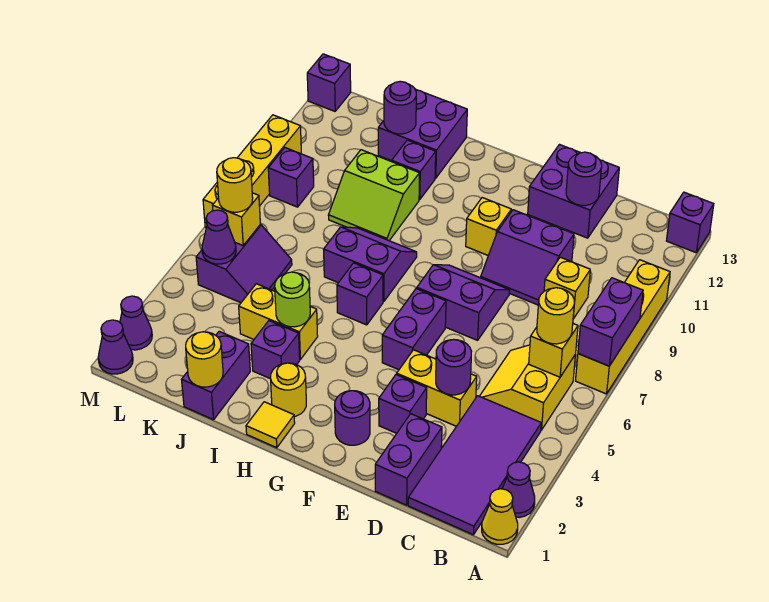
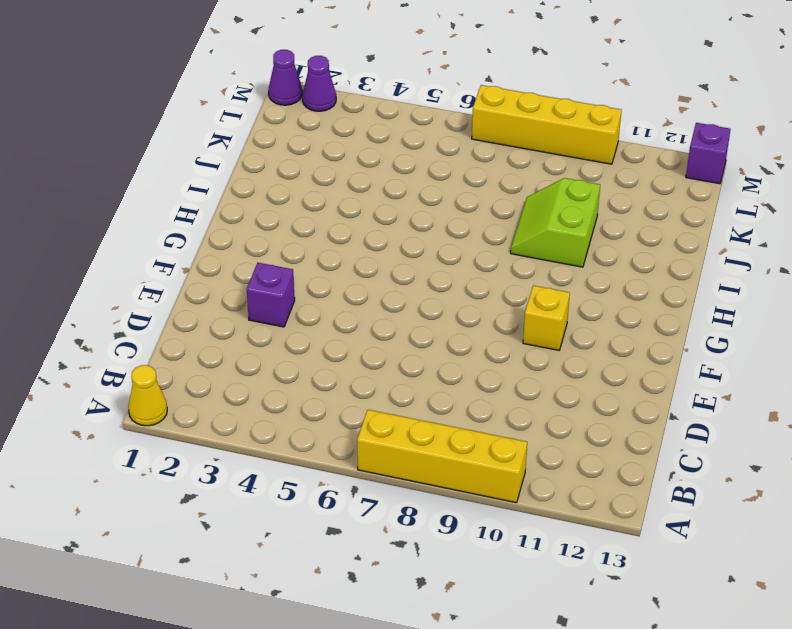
none -> purple 1x1 cone [502,462,535,517]
none -> purple 1x1 brick [666,192,714,253]
none -> purple 2x4 tile [408,396,541,535]
none -> yellow 2x2 slope [480,345,576,430]

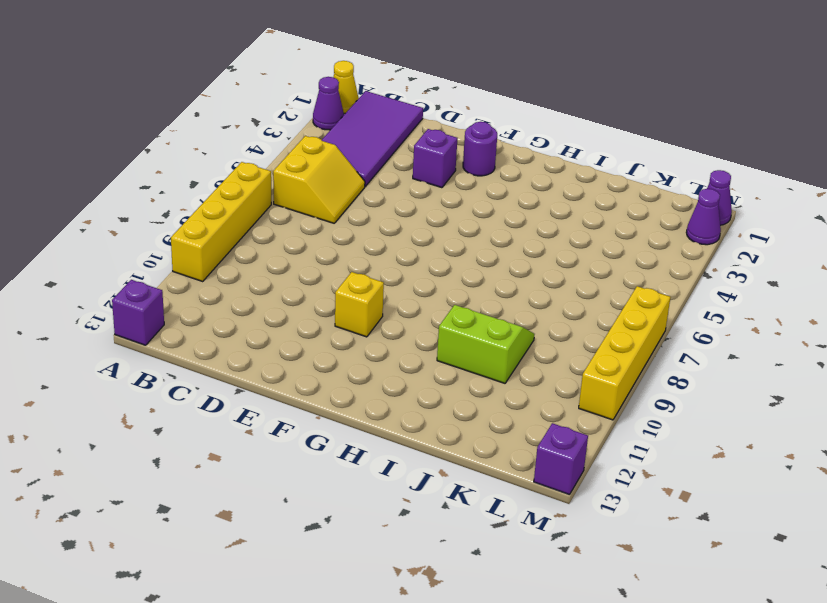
none -> yellow 1x1 brick [544,257,590,319]
none -> purple 1x2 brick [375,414,442,505]
none -> yellow 1x2 brick [397,350,477,426]
none -> purple 2x2 slope [481,210,574,305]

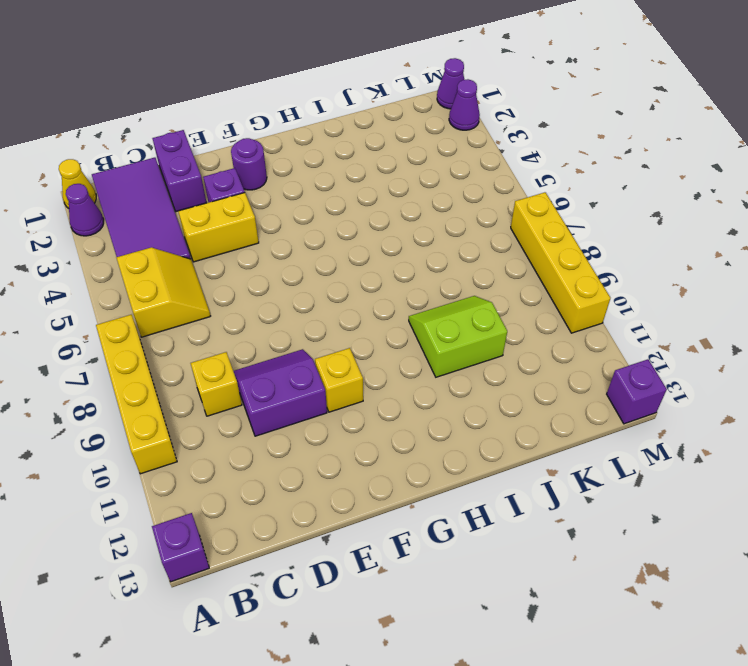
none -> purple 2x2 brick [528,145,619,238]
none -> purple 2x2 slope [417,265,510,340]
none -> purple 1x2 brick [382,289,446,370]
none -> yellow 1x1 tile [246,402,295,448]

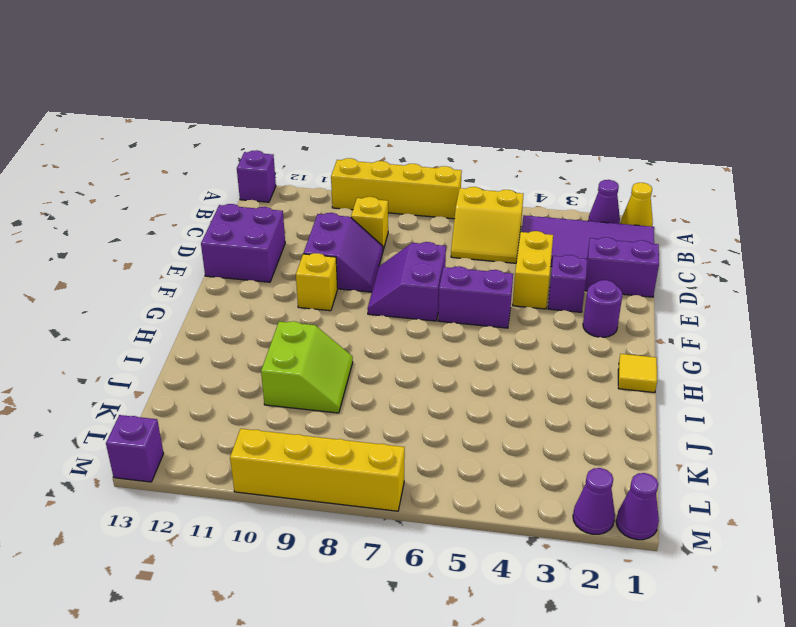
none -> yellow 1x1 round brick [270,363,306,417]
none -> purple 1x1 brick [337,263,383,325]
none -> purple 2x2 slope [324,227,417,301]
none -> purple 1x1 brick [251,321,300,378]

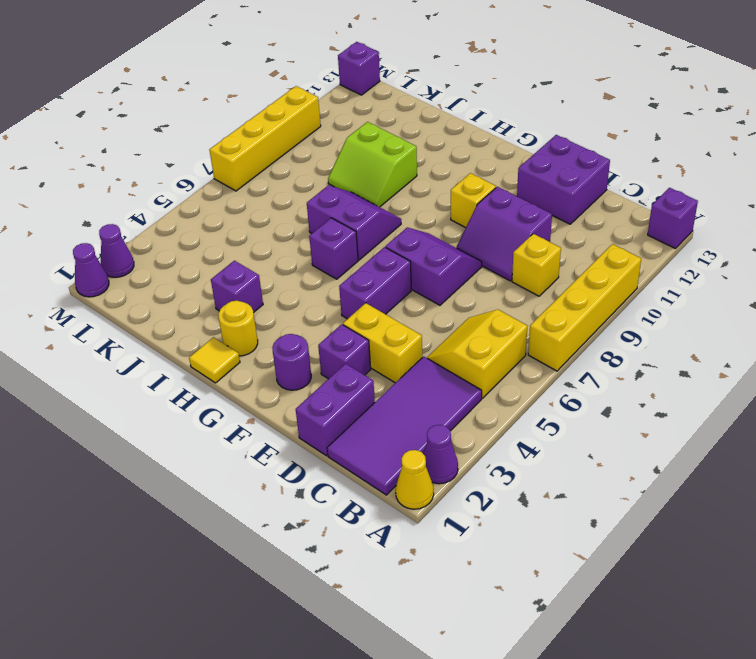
none -> yellow 1x2 brick [239,284,318,359]
none -> purple 1x1 brick [392,140,436,200]
none -> purple 2x2 brick [378,89,467,178]
none -> purple 1x2 brick [182,331,250,420]

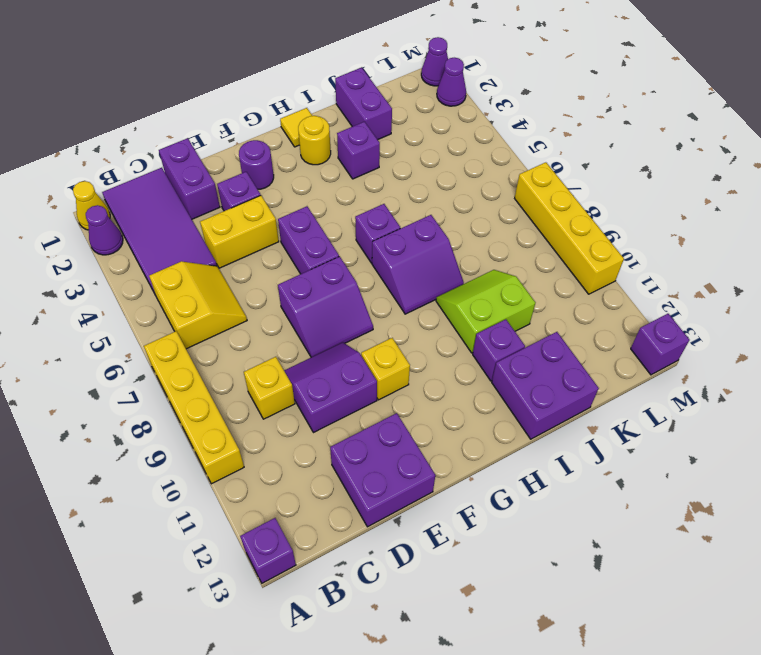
none -> yellow 1x2 brick [239,284,318,359]
none -> purple 2x2 slope [196,224,292,303]
none -> purple 1x1 brick [268,148,314,207]
none -> purple 1x2 brick [578,278,643,366]

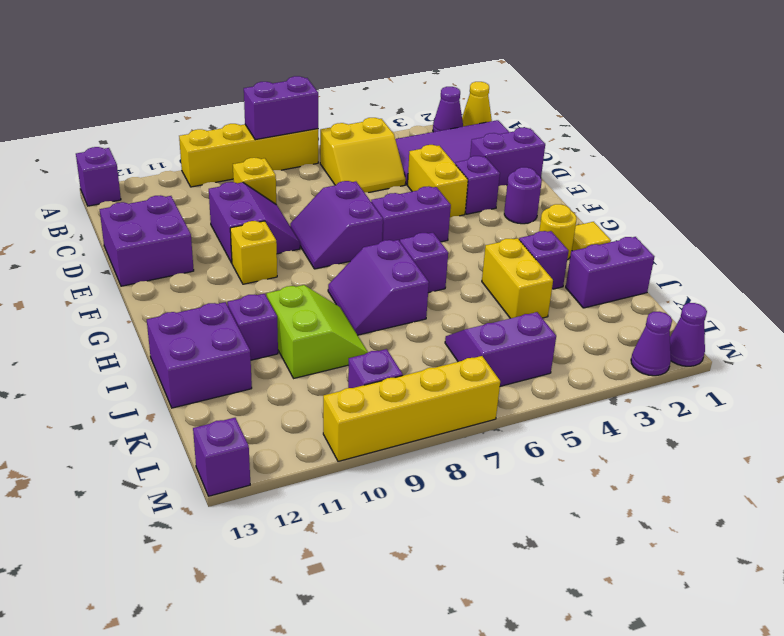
none -> yellow 1x1 brick [529,324,578,377]
none -> purple 1x1 round brick [436,339,472,395]
none -> purple 1x1 round brick [566,152,602,206]
none -> lime 1x1 round brick [275,272,310,327]

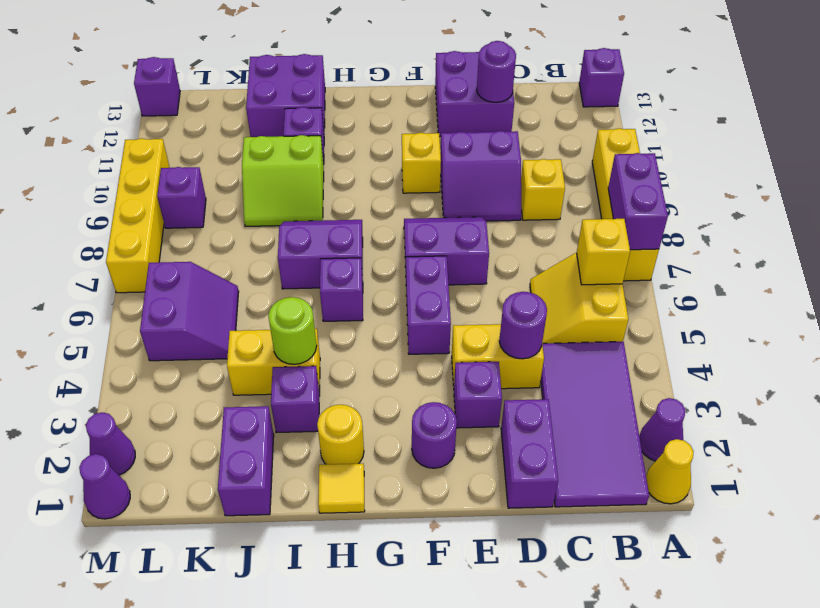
none -> yellow 1x1 round brick [186,332,223,387]
none -> purple 1x1 round brick [384,81,416,134]
none -> purple 1x1 cone [202,210,236,264]
none -> yellow 1x1 brick [212,193,260,245]

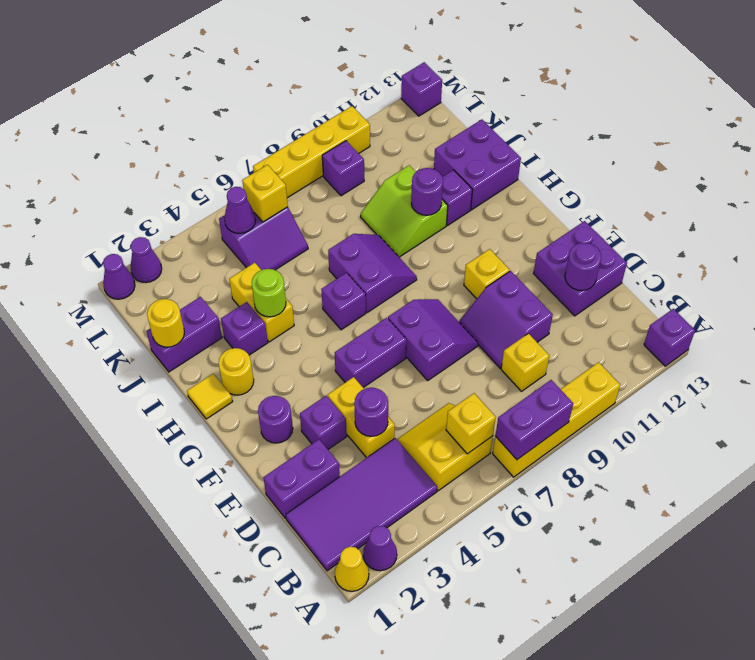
purple 1x1 round brick [411,168,443,215] -> purple 1x1 round brick moved to [384,81,416,134]
none -> yellow 1x1 round brick [537,288,574,344]
none -> yellow 1x1 round brick [217,158,253,212]

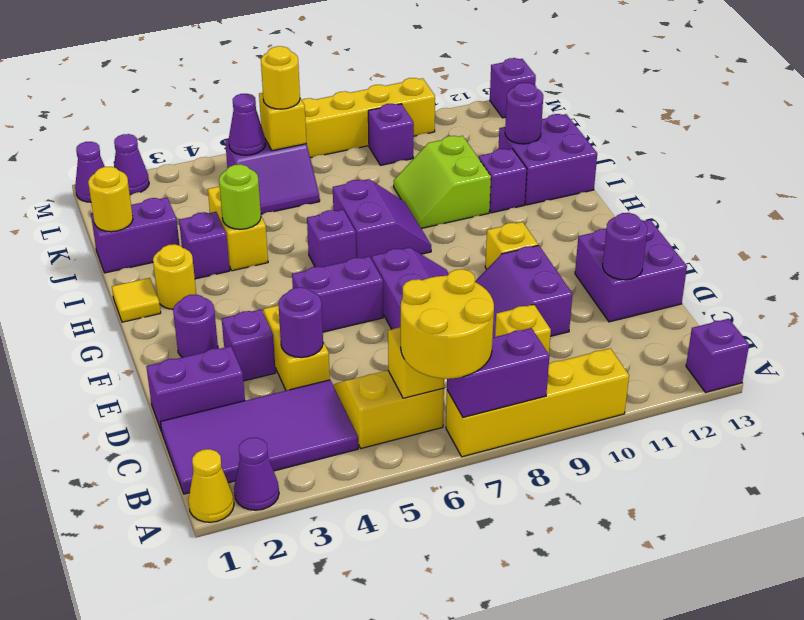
yellow 2x2 round brick [401,269,494,379] -> yellow 1x1 round brick [537,288,574,344]

